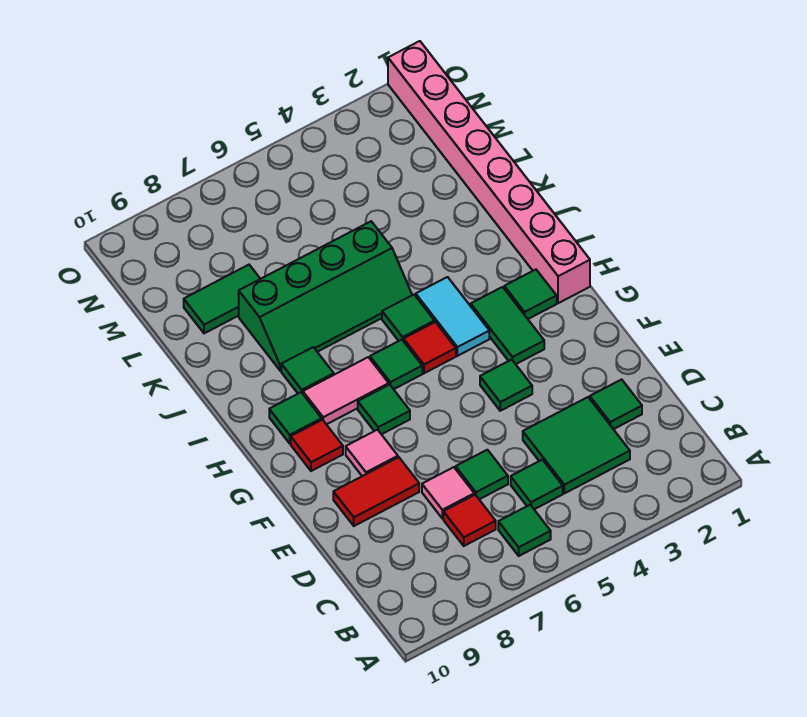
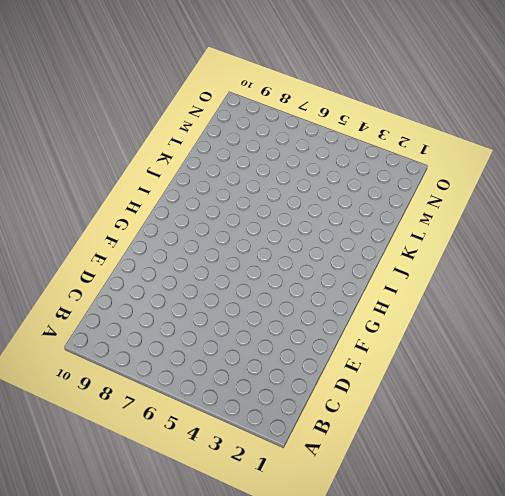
none -> green 1x1 tile [498,505,551,556]
none -> green 2x2 tile [523,397,630,493]
none -> green 1x1 tile [511,460,563,509]

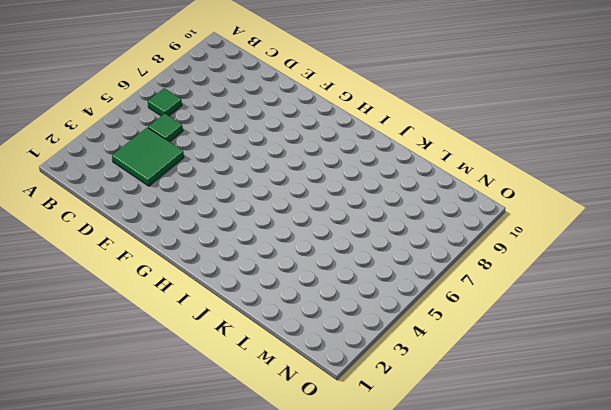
none -> red 1x1 tile [443,495,496,546]
none -> green 1x1 tile [590,379,642,429]
none -> green 1x1 tile [456,450,508,499]

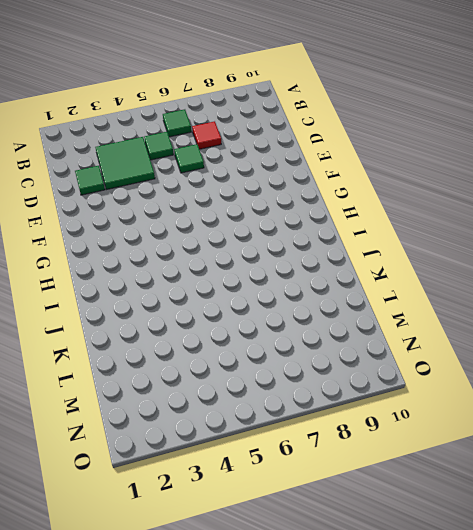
none -> pink 1x1 tile [422,467,474,519]
none -> red 1x2 tile [333,457,419,526]
none -> green 1x1 tile [480,360,532,411]

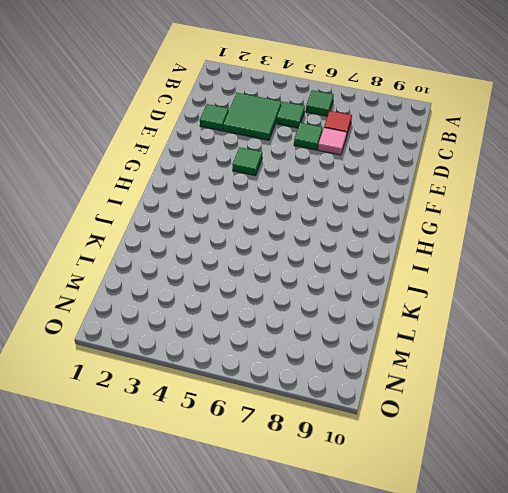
none -> red 1x2 tile [333,457,419,526]
none -> pink 1x1 tile [346,430,398,476]
none -> green 1x2 tile [471,287,544,364]

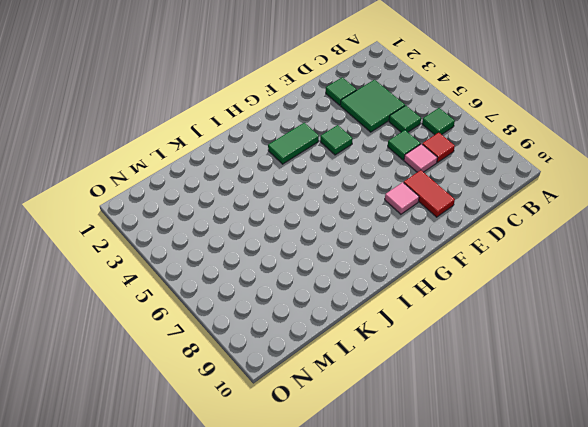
none -> green 1x1 tile [358,385,410,434]
none -> red 1x1 tile [291,420,343,471]
none -> pink 1x8 brick [388,41,590,303]

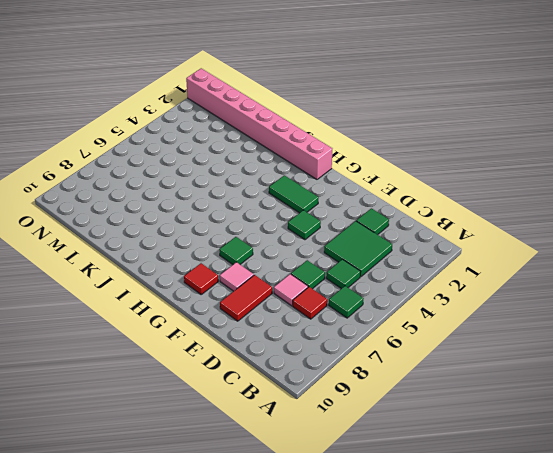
none -> green 1x1 tile [504,270,557,319]
none -> cyan 1x2 tile [416,277,489,356]
none -> red 1x1 tile [404,322,456,373]

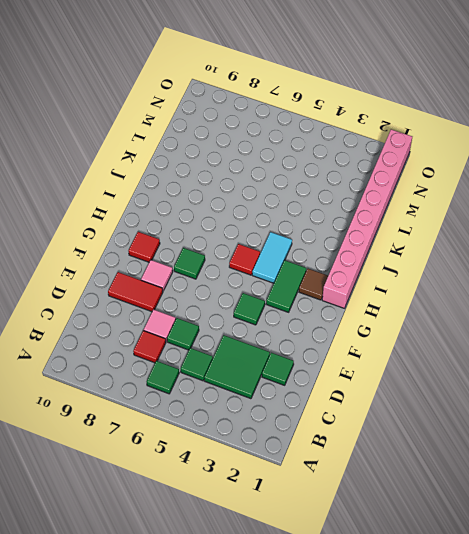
brown 1x1 tile [299,269,328,300] -> green 1x1 tile [504,270,557,319]
none -> green 1x1 tile [370,340,422,389]
none -> pink 1x2 tile [303,357,389,424]
none -> green 1x1 tile [269,392,322,443]

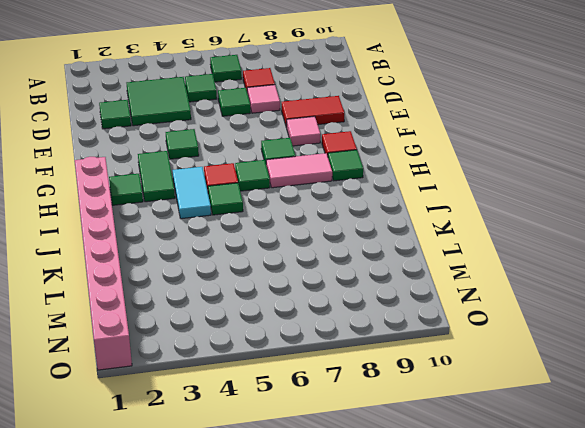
none -> green 1x1 tile [281,347,334,394]
none -> green 2x4 slope [239,221,412,371]
none -> green 1x2 tile [184,265,260,333]

